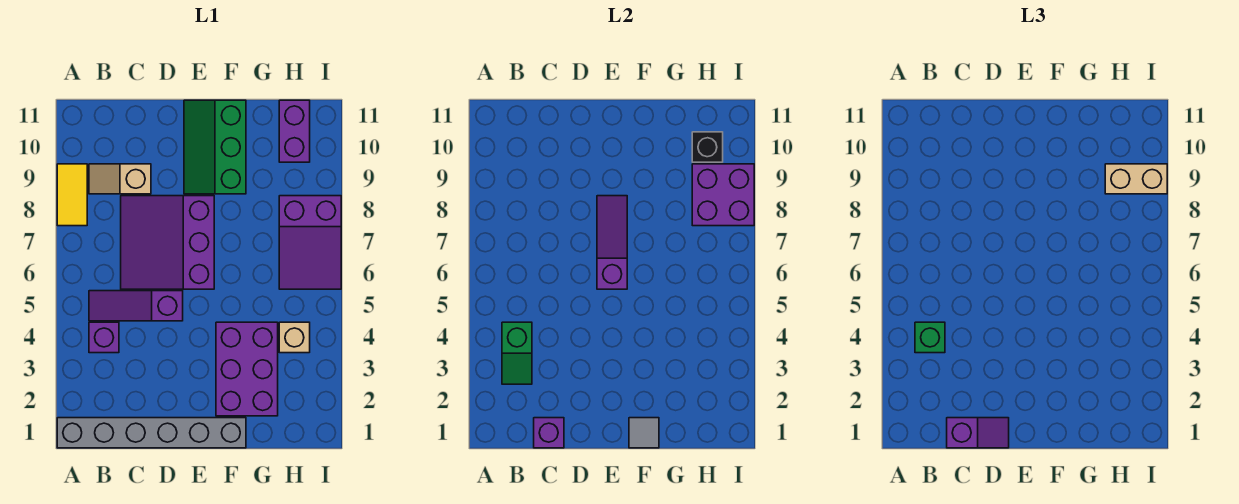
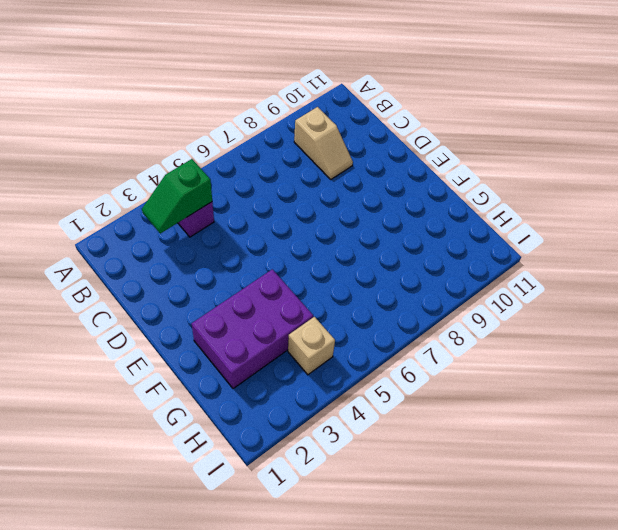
tan 1x2 slope [294,107,353,179] -> tan 1x2 slope turned to [89,164,151,194]
none -> grey 1x6 brick [57,418,246,448]
none -> yellow 1x2 tile [57,164,87,226]
none -> purple 1x3 slope [89,291,183,321]

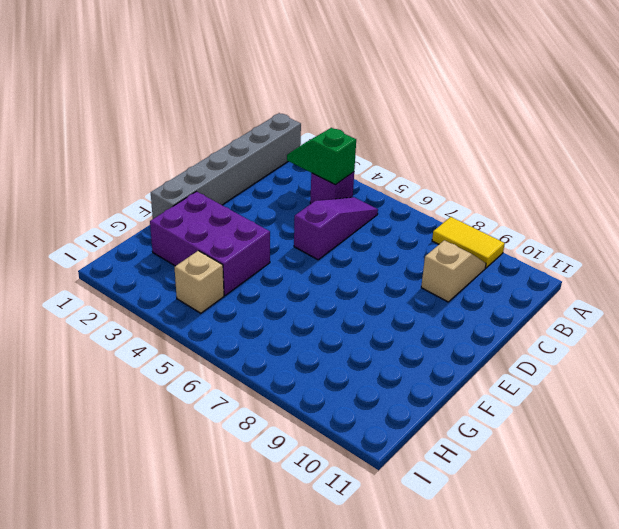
none -> purple 3x3 slope [121,196,214,289]
none -> green 2x3 slope [184,100,246,194]
none -> purple 2x3 slope [279,196,341,289]

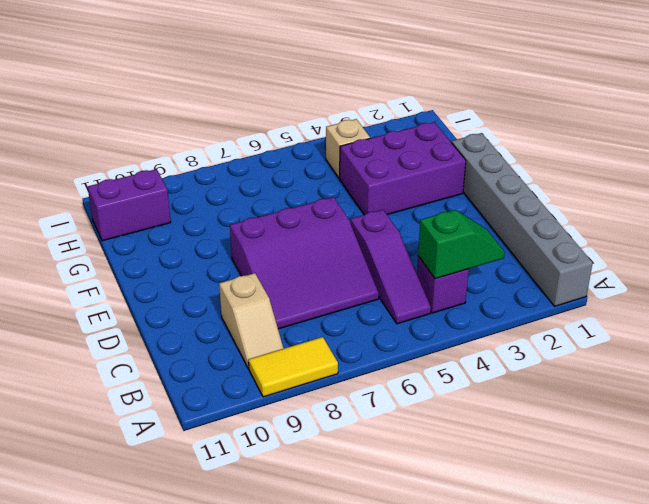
none -> green 2x3 slope [184,100,246,194]
none -> purple 2x3 slope [279,196,341,289]
none -> purple 1x1 brick [534,418,564,448]

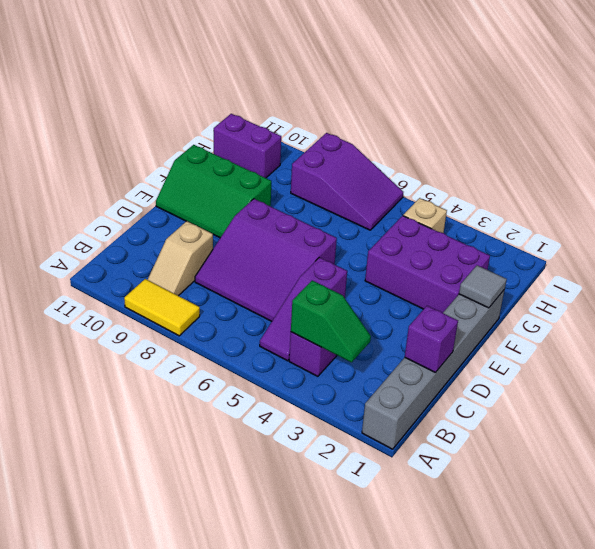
none -> purple 1x3 slope [597,196,627,289]
none -> purple 2x2 brick [692,164,754,226]
none -> black 1x1 brick [692,132,723,162]

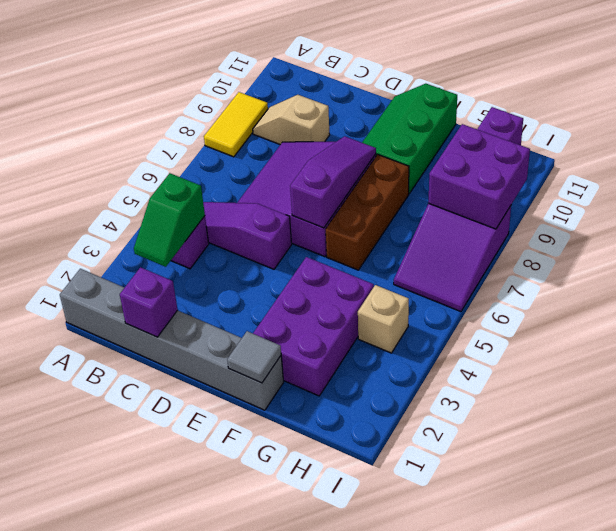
brown 1x3 brick [326,154,409,270] -> none
none -> black 1x1 brick [692,132,723,162]
none -> green 1x1 brick [915,322,945,353]
none -> purple 1x2 slope [947,418,1009,448]

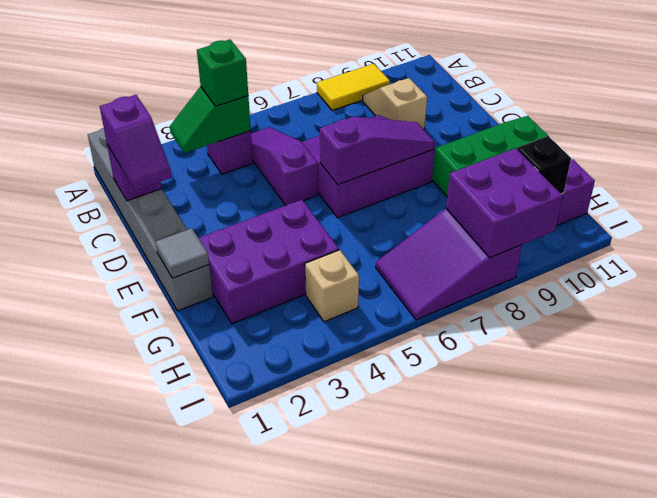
none -> tan 1x2 brick [1105,164,1167,194]

